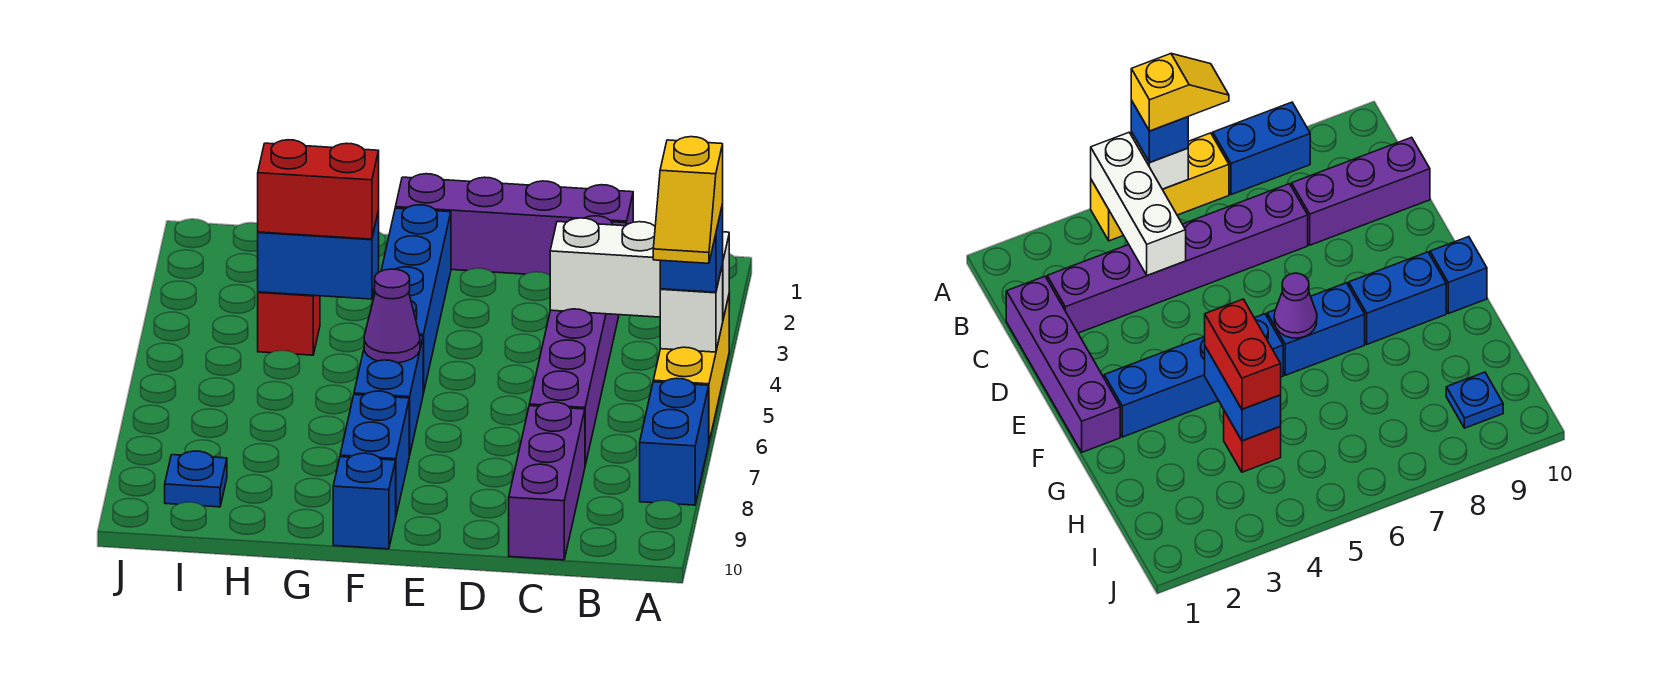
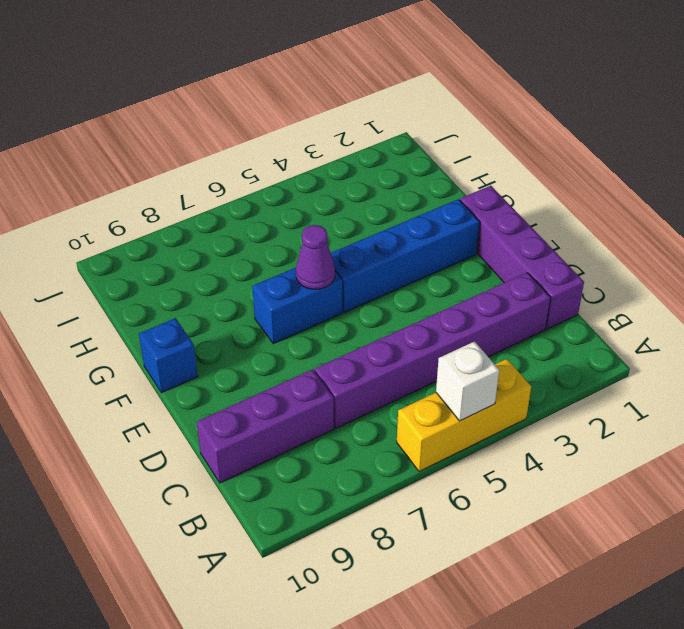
none -> blue 1x2 brick [640,378,709,505]
none -> blue 1x2 brick [340,391,409,515]
none -> red 1x1 brick [258,292,320,355]

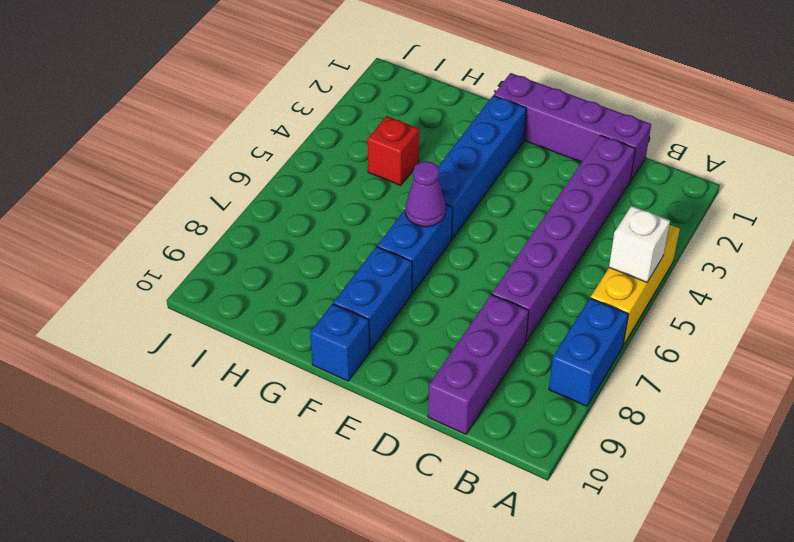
none -> blue 1x1 plate [165,451,227,507]
none -> white 1x3 brick [550,218,729,319]
none -> blue 1x2 brick [258,211,379,299]

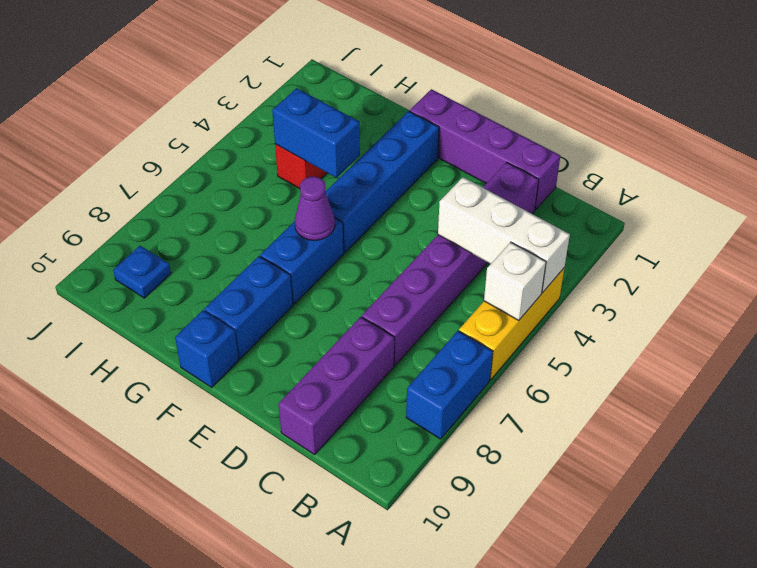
none -> blue 1x1 brick [660,204,723,292]
none -> red 1x2 brick [258,140,379,239]
none -> yellow 1x2 slope [653,137,723,263]

